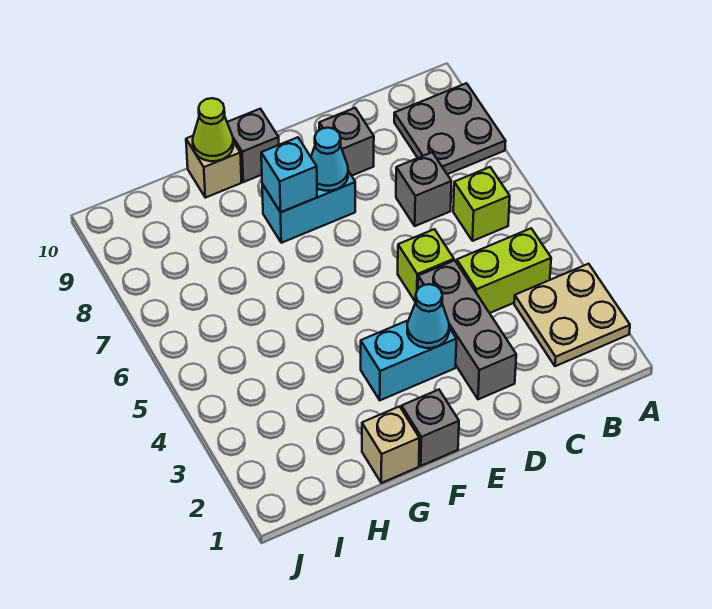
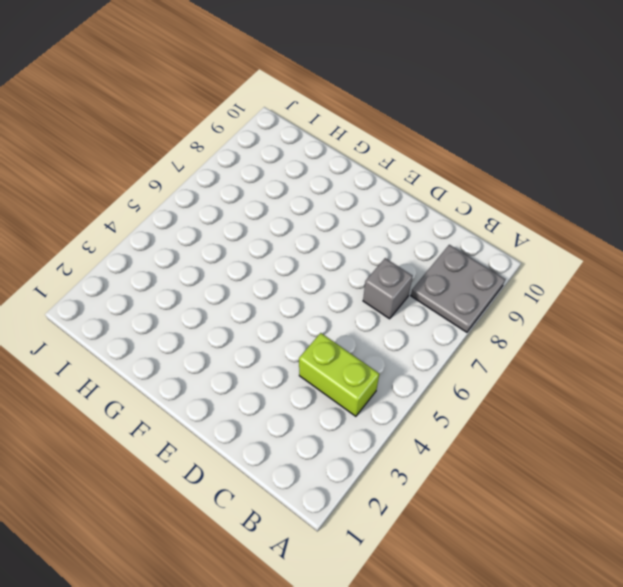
none -> tan 2x2 plate [514,264,630,366]
none -> lime 1x1 brick [453,167,510,241]
none -> grey 1x3 brick [418,260,516,399]

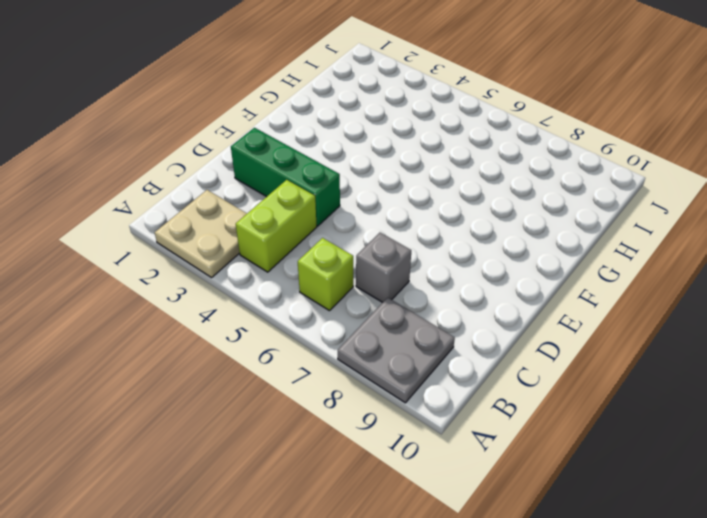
green 1x3 brick [231,128,340,226] -> grey 1x3 brick [418,260,516,399]
none -> lime 1x1 brick [398,229,454,302]
none -> grey 1x1 brick [319,108,374,176]
none -> cyan 1x2 brick [361,321,456,400]

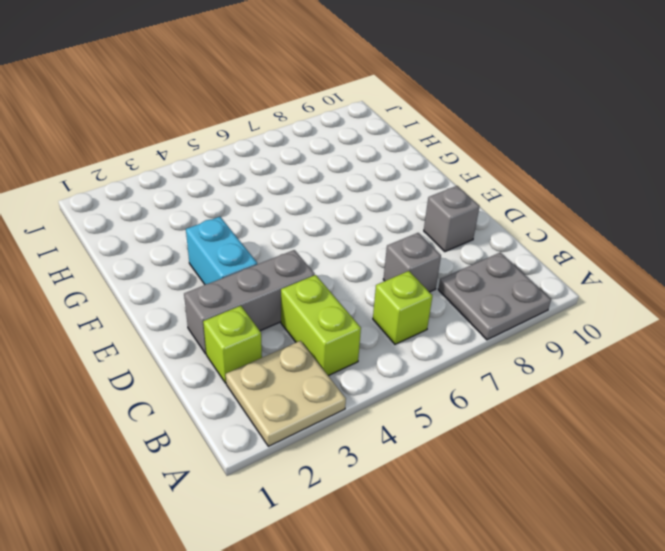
lime 1x1 brick [203,306,262,383] -> lime 1x1 brick moved to [398,229,454,302]
none -> cyan 1x2 brick [262,171,355,243]
none -> grey 1x1 brick [402,390,459,466]
none -> grey 1x1 brick [227,109,279,182]

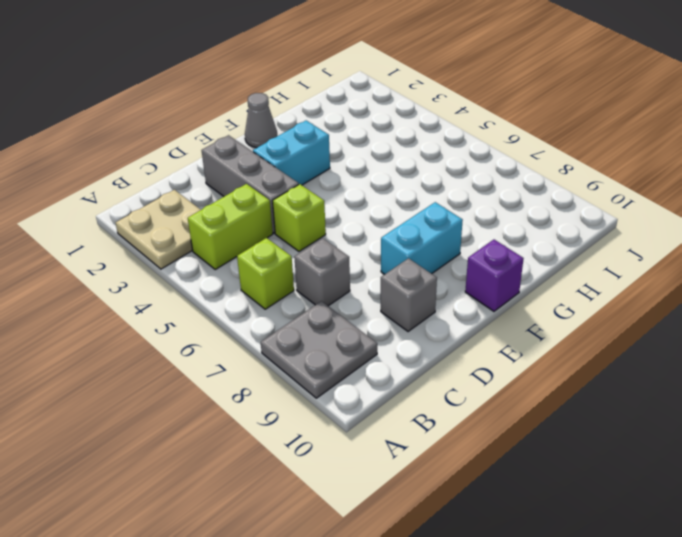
grey 1x1 cone [245,93,277,148] -> grey 1x1 brick [402,390,459,466]
purple 1x1 brick [465,240,524,311] -> grey 1x1 brick [227,109,279,182]
none -> tan 1x1 brick [362,407,419,483]
none -> tan 1x1 brick [186,136,242,198]
none -> cyan 1x1 cone [407,284,449,348]

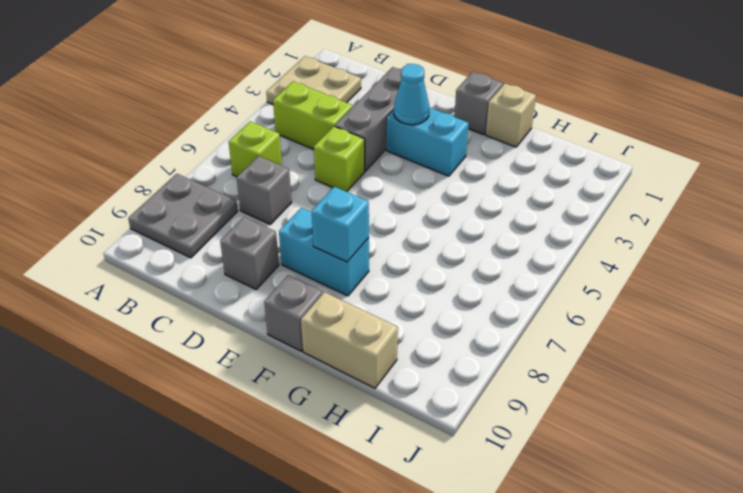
tan 1x2 brick [301,292,398,388] -> tan 1x1 brick [186,136,242,198]
none -> cyan 1x1 cone [311,128,348,191]
none -> lime 1x1 cone [193,98,233,161]

